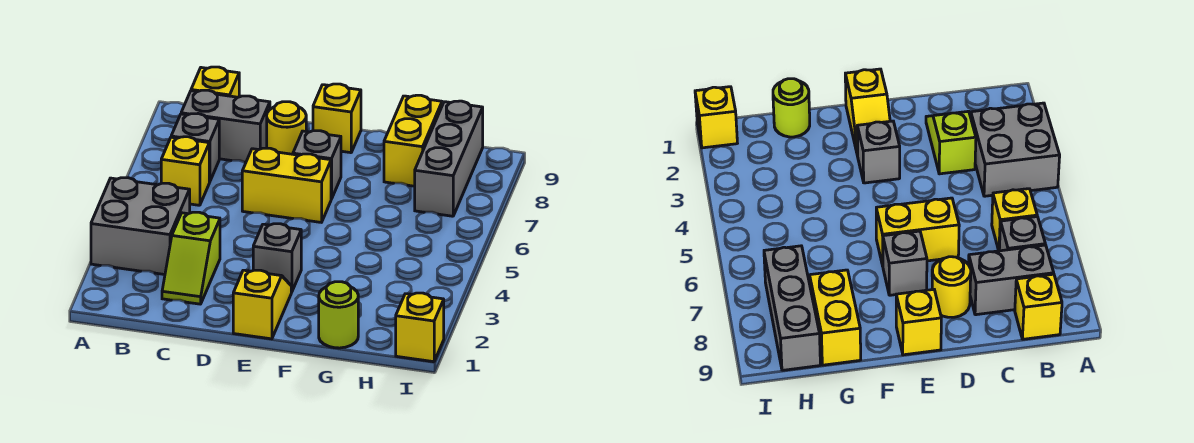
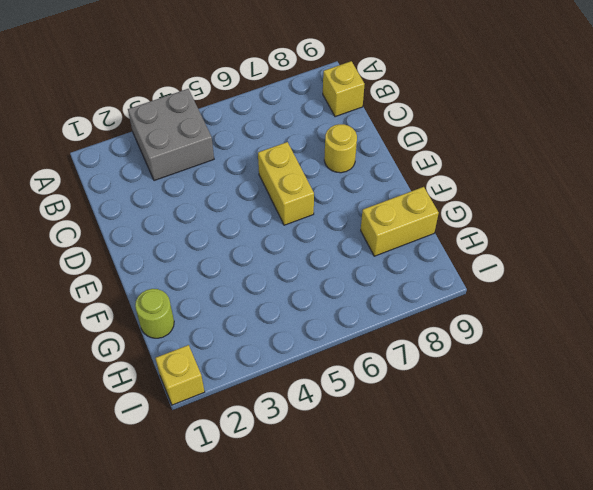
none -> yellow 1x1 brick [161,137,209,205]
none -> grey 1x1 brick [171,114,219,182]
none -> grey 1x2 brick [181,90,270,163]

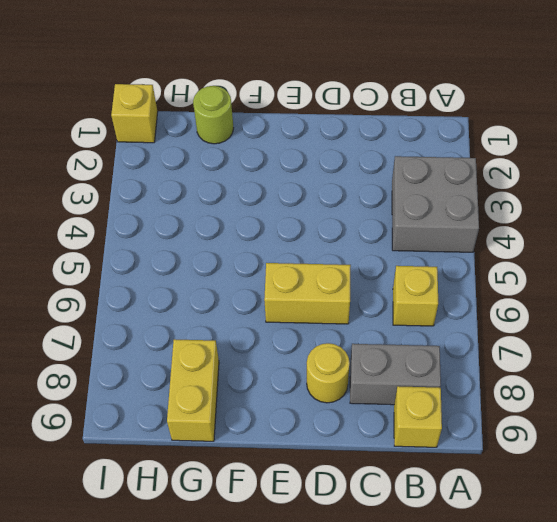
none -> grey 1x1 brick [171,114,219,182]
none -> lime 1x2 slope [162,212,220,304]
none -> yellow 1x2 slope [233,270,291,339]

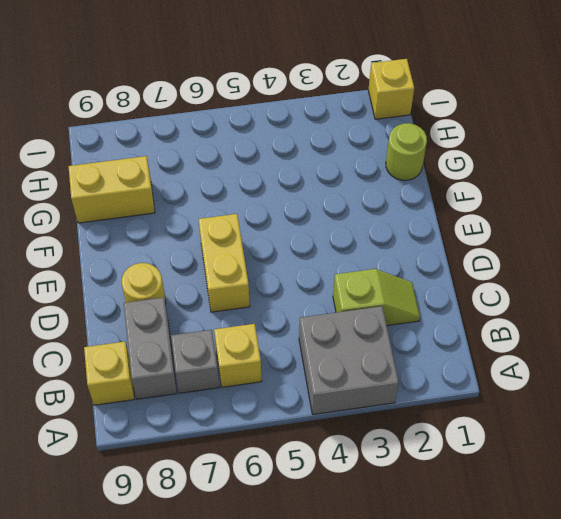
none -> yellow 1x2 slope [233,270,291,339]
none -> grey 1x1 brick [253,224,301,292]
none -> grey 1x1 brick [293,131,341,199]

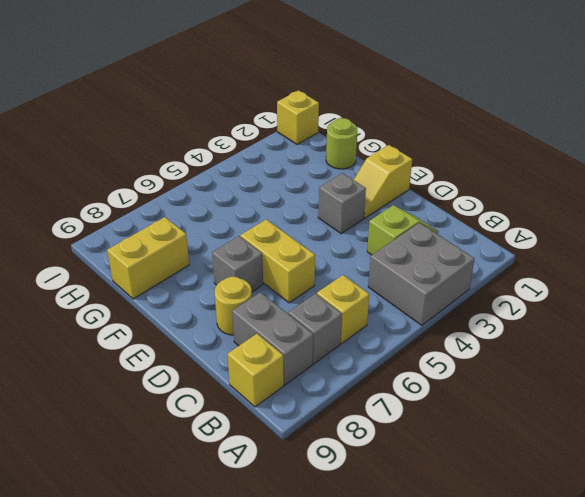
none -> yellow 1x1 brick [313,84,361,153]
none -> grey 1x3 brick [415,101,483,216]

